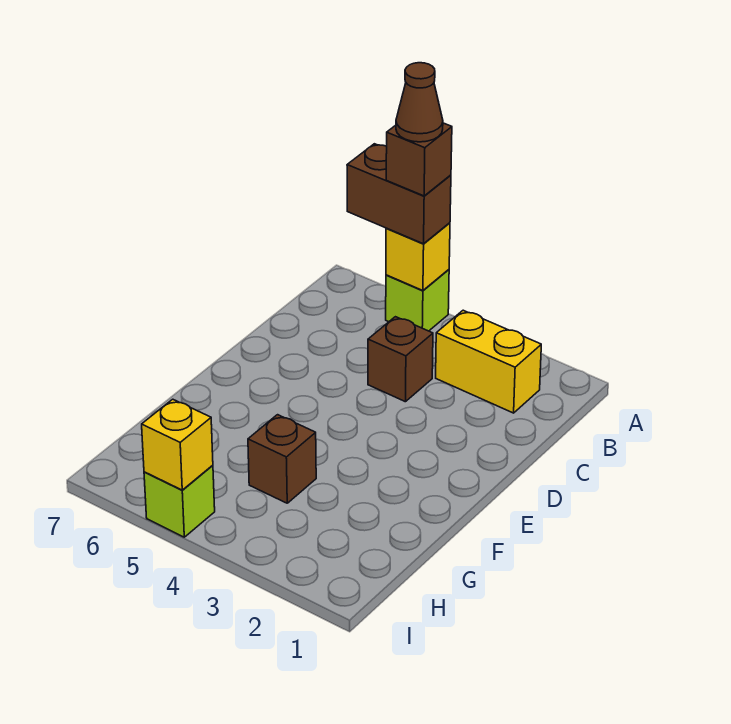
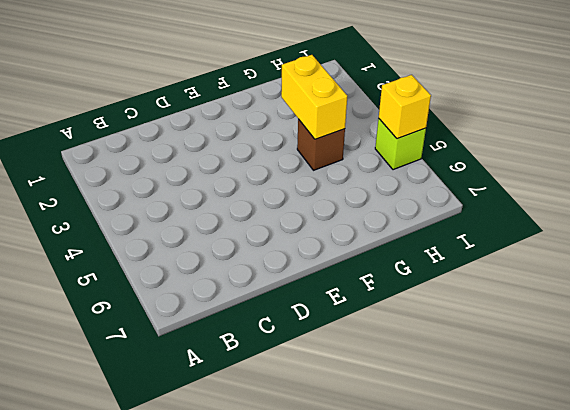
yellow 1x2 brick [281,55,347,139] -> yellow 1x2 brick moved to [436,310,541,413]
none -> lime 1x1 brick [386,270,449,331]
none -> brown 1x1 brick [368,317,433,402]

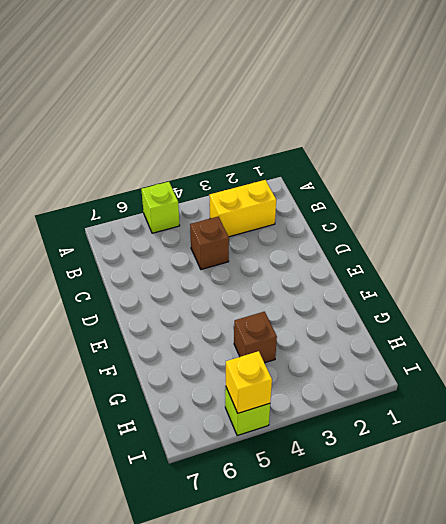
none -> yellow 1x1 brick [386,223,450,291]
none -> brown 1x2 brick [347,144,451,244]

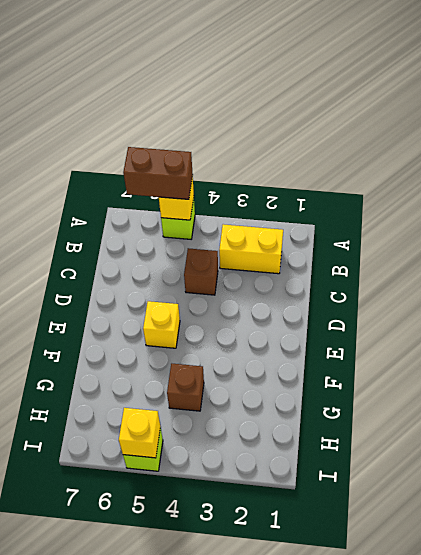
yellow 1x1 brick [143,301,180,348] -> none
none -> brown 1x1 brick [386,123,452,196]
none -> brown 1x1 cone [396,63,443,142]

